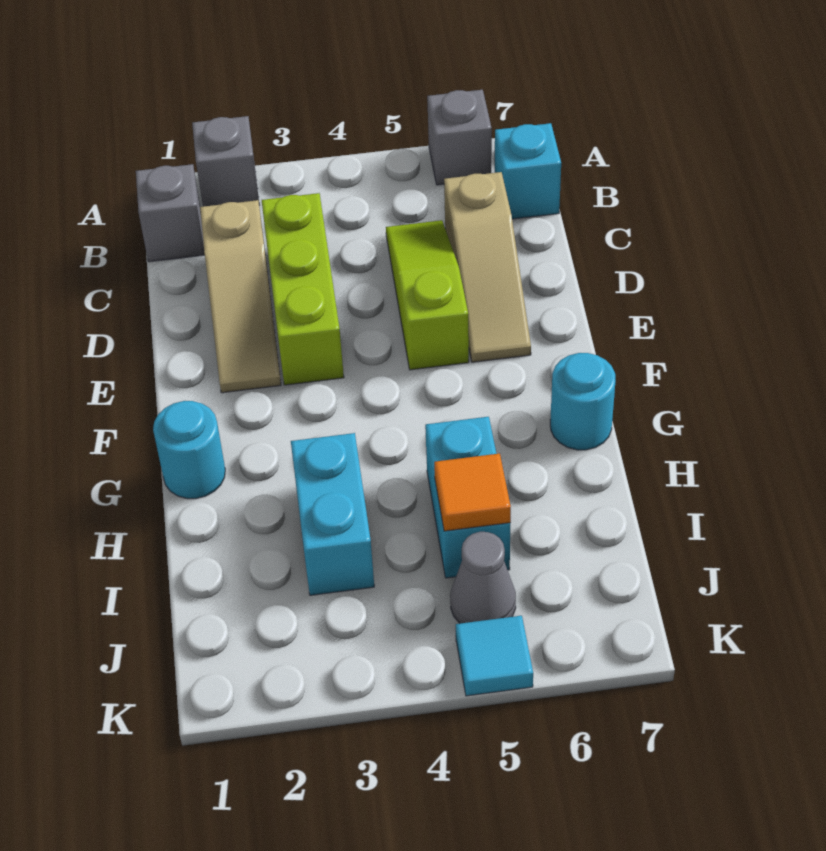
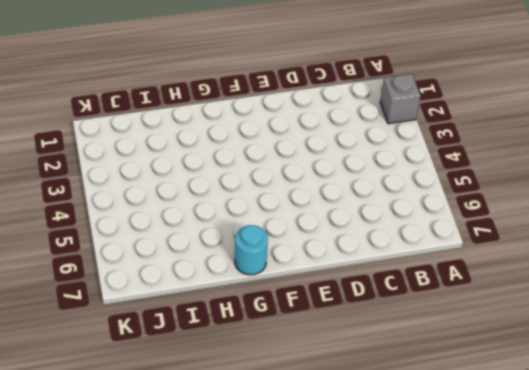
none -> grey 1x1 brick [427,90,492,185]
none -> grey 1x1 brick [136,164,205,262]
none -> cyan 1x1 brick [495,123,561,219]

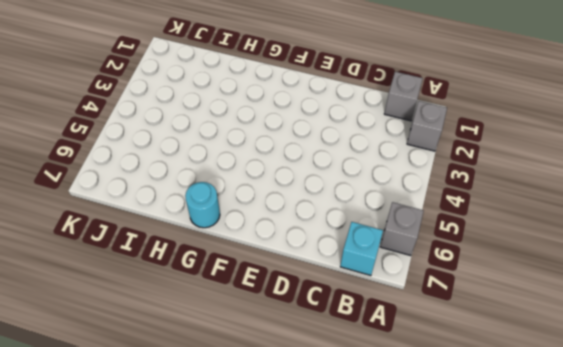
none -> tan 1x3 slope [200,200,281,393]
none -> lime 1x3 brick [262,193,344,385]
none -> lime 1x3 slope [386,220,469,370]

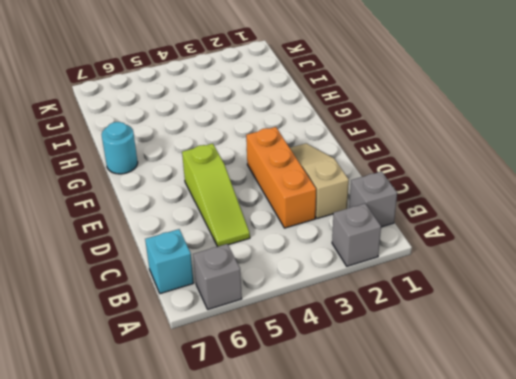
orange 1x3 brick [246,127,316,228] -> lime 1x3 brick [262,193,344,385]
none -> tan 1x3 slope [444,172,531,362]
none -> cyan 1x1 round brick [153,401,225,499]
none -> cyan 1x2 brick [291,433,374,595]

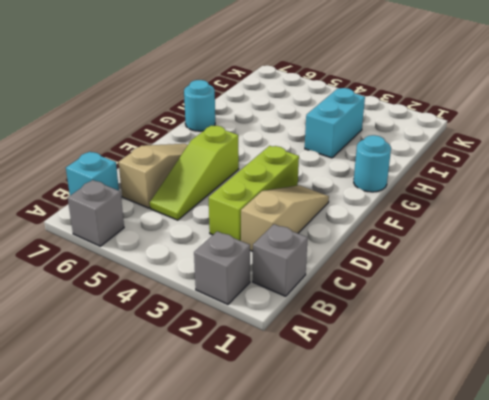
none -> cyan 1x2 brick [425,417,510,578]
none -> grey 1x1 cone [450,532,516,623]
none -> cyan 1x1 tile [456,616,533,696]

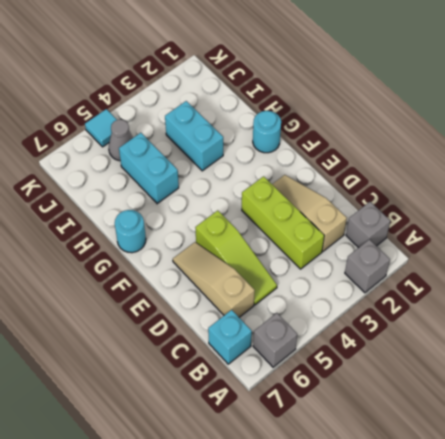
none -> orange 1x1 tile [434,454,511,531]

